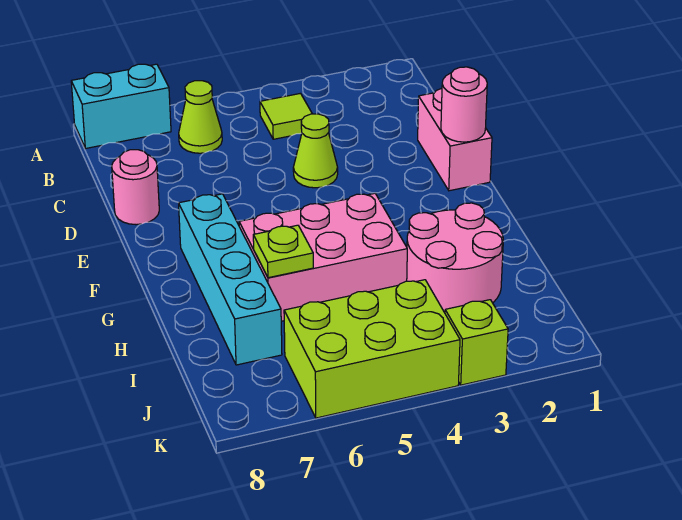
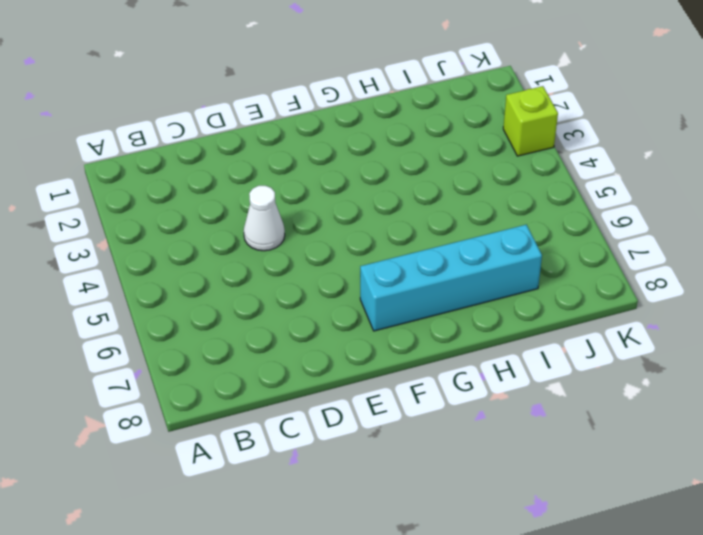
white 1x1 cone [244,186,285,251] -> lime 1x1 cone [293,114,338,188]
none -> cyan 1x2 brick [71,64,171,148]
none -> lime 1x1 tile [260,93,312,139]
none -> lime 1x1 cone [179,81,222,153]

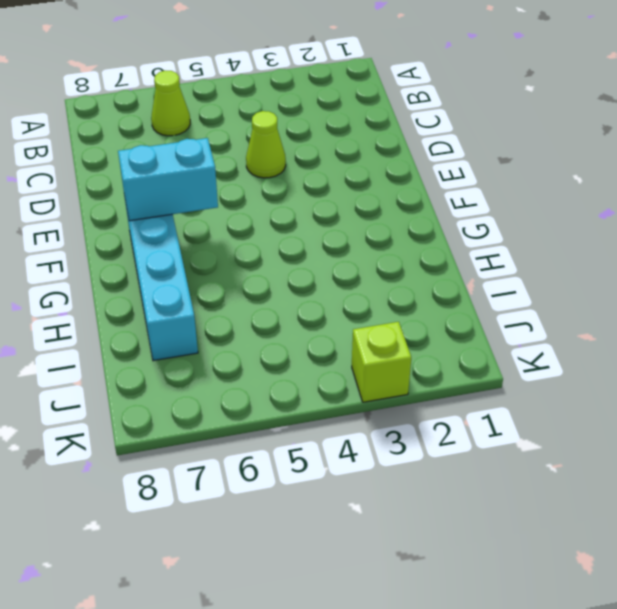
cyan 1x2 brick [118,138,218,221] -> cyan 1x2 brick moved to [71,64,171,148]
none -> lime 1x1 tile [260,93,312,139]
none -> pink 1x2 brick [418,89,492,191]
none -> pink 1x1 round brick [112,150,159,225]

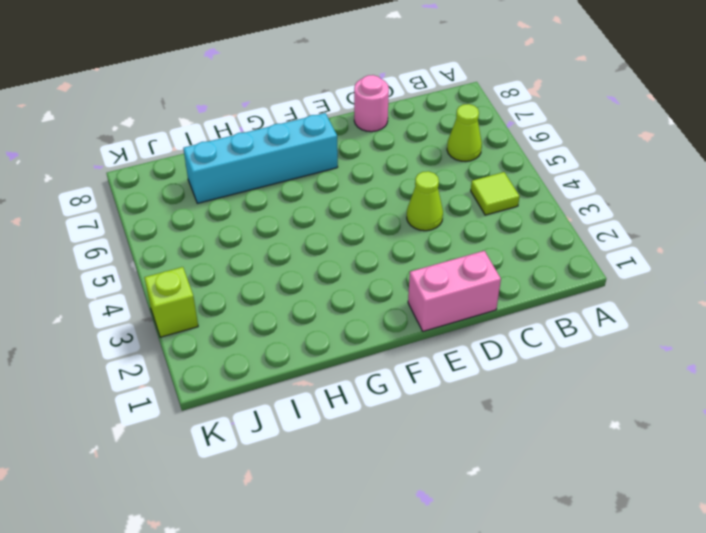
none -> cyan 1x2 brick [71,64,171,148]
none -> pink 2x3 brick [239,193,407,321]
none -> pink 2x2 round brick [407,203,503,313]

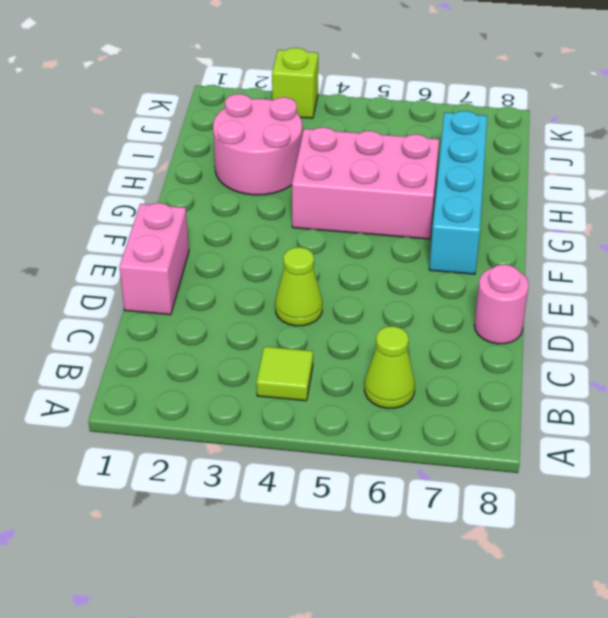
none -> cyan 1x2 brick [71,64,171,148]
none -> lime 2x3 brick [284,280,460,418]
none -> pink 1x1 round brick [441,67,487,142]

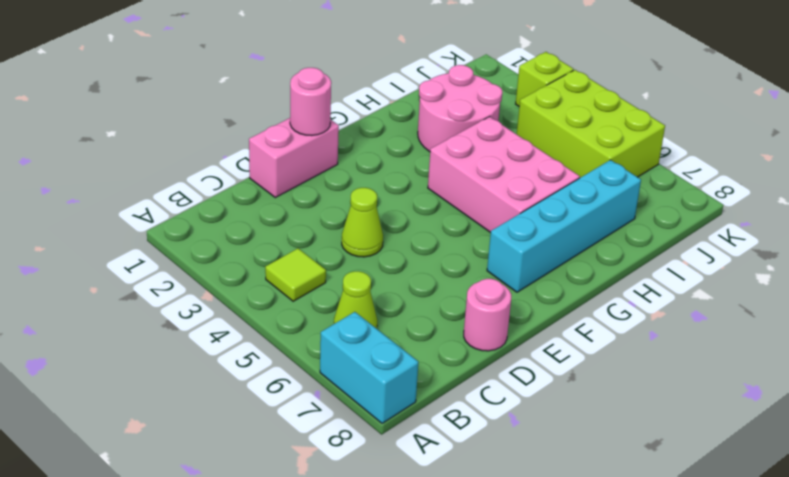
none -> lime 1x1 plate [253,225,313,278]

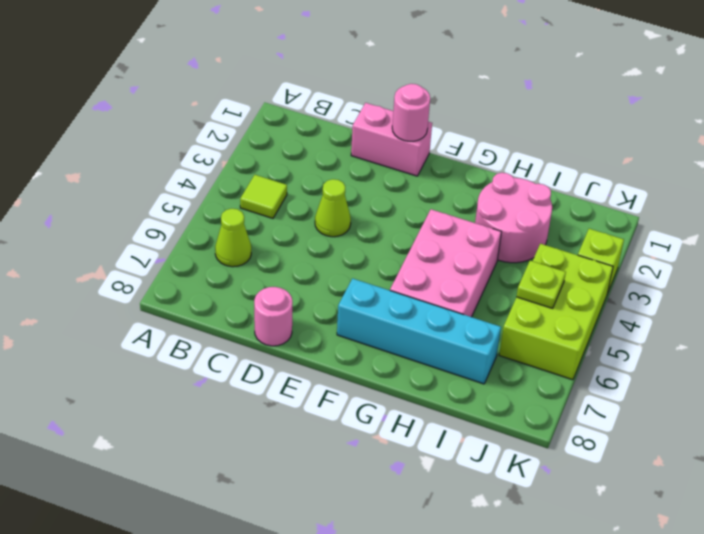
lime 1x1 plate [516,261,566,308] -> lime 1x1 plate moved to [253,225,313,278]
none -> cyan 1x2 brick [71,64,171,148]

